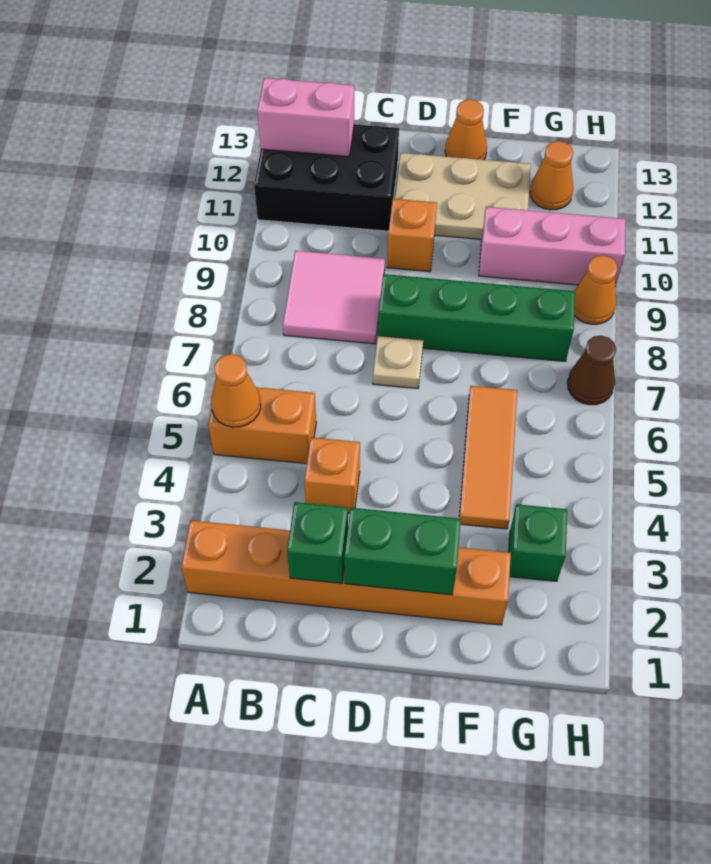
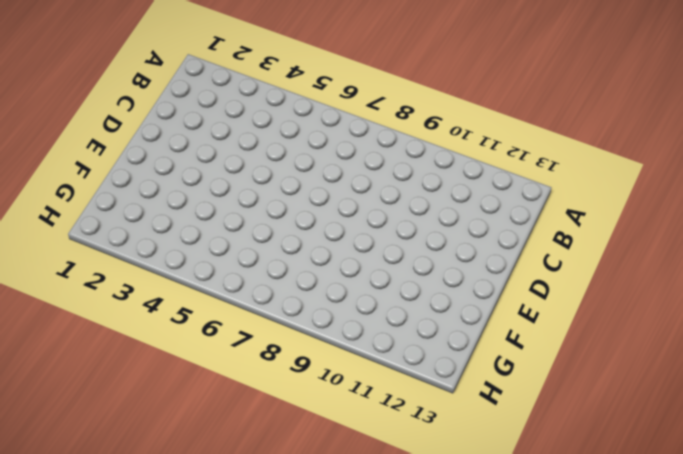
none -> orange 1x6 brick [181,520,511,625]
none -> orange 1x2 brick [208,387,316,464]
none -> black 2x3 brick [254,124,399,231]

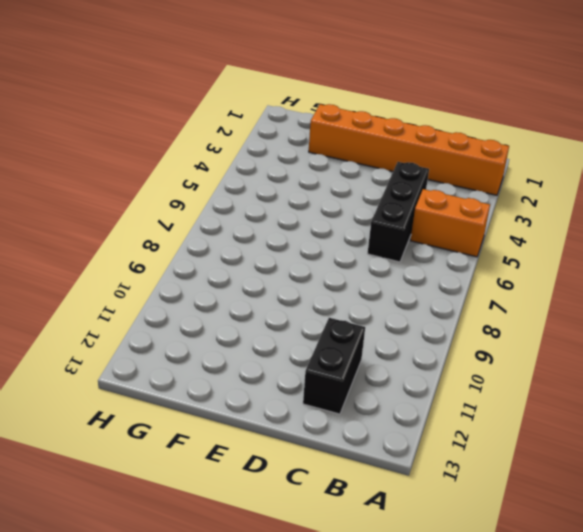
black 1x3 brick [368,162,429,262] -> orange 1x1 brick [304,437,360,513]
black 1x2 brick [303,318,365,414] -> black 2x3 brick [254,124,399,231]
none -> pink 2x2 tile [283,251,385,344]
none -> tan 1x1 plate [373,336,423,389]
none -> green 1x4 brick [378,274,575,362]

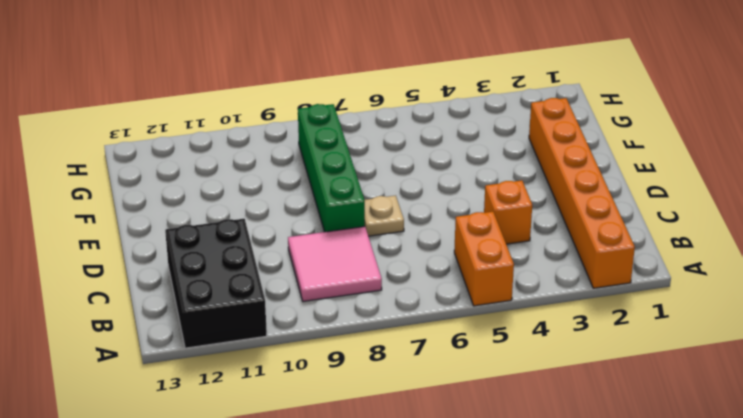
none -> orange 1x1 brick [387,199,437,272]
none -> tan 2x3 plate [395,153,531,239]
none -> orange 1x1 cone [445,99,487,160]

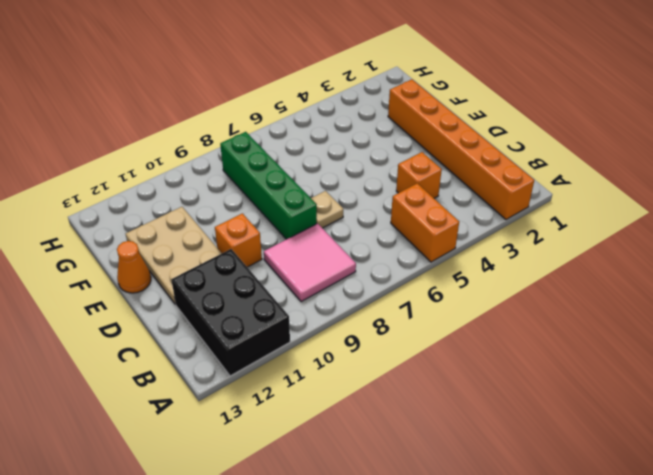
none -> orange 1x3 tile [459,386,517,529]
none -> pink 1x3 brick [479,207,625,287]
none -> green 1x1 brick [509,504,567,581]

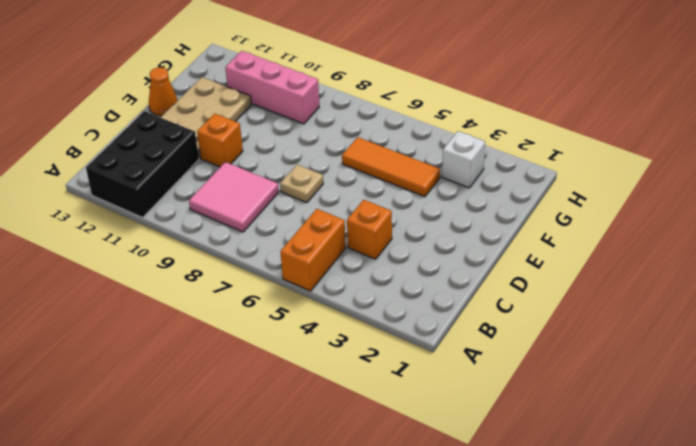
white 1x1 brick [442,131,485,188] -> green 1x1 brick [509,504,567,581]
pink 1x3 brick [225,51,319,124] -> pink 1x3 brick turned to [479,207,625,287]
none -> orange 1x6 brick [181,520,511,625]
none -> green 1x4 brick [378,274,575,362]
none -> orange 1x1 cone [530,141,573,210]

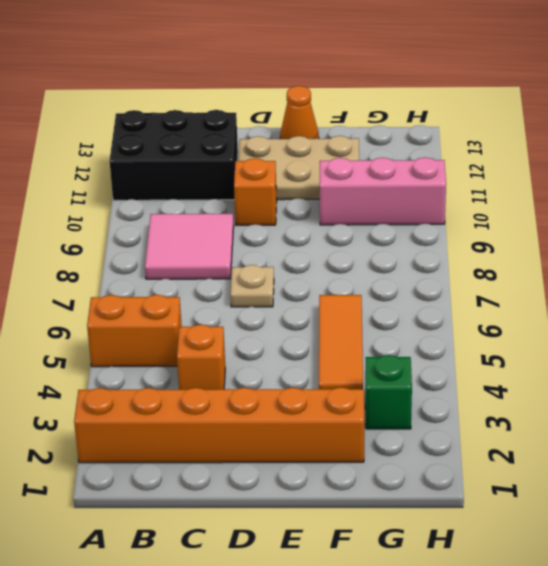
none -> green 1x4 brick [378,274,575,362]
none -> orange 1x1 cone [530,141,573,210]
none -> brown 1x1 cone [567,336,616,405]

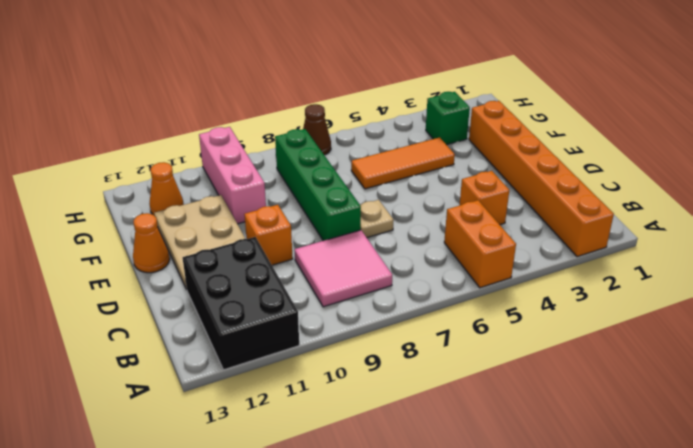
none -> orange 1x1 cone [574,255,618,324]
none -> orange 1x1 cone [211,354,261,427]
none -> pink 1x2 brick [257,78,354,157]

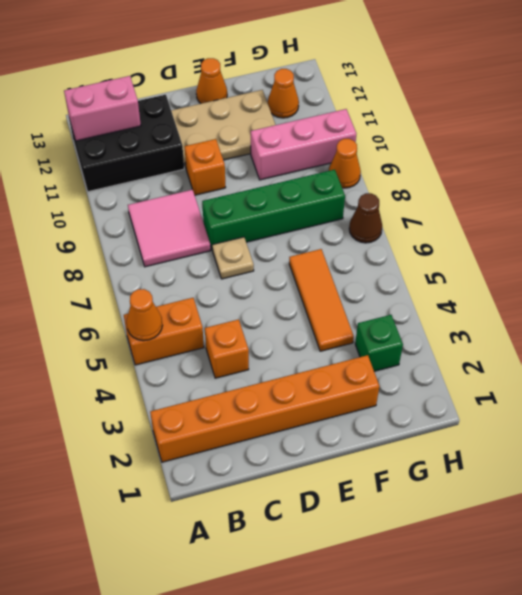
none -> green 1x1 brick [287,502,348,583]
none -> green 1x2 brick [344,508,461,595]

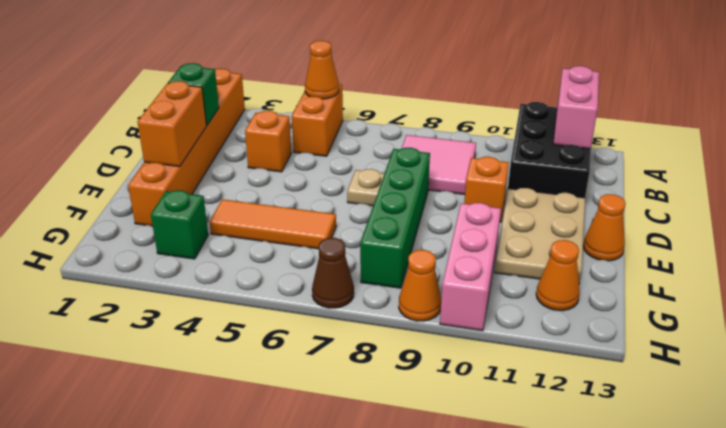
orange 1x2 brick [138,81,207,167] -> green 1x2 brick [344,508,461,595]

